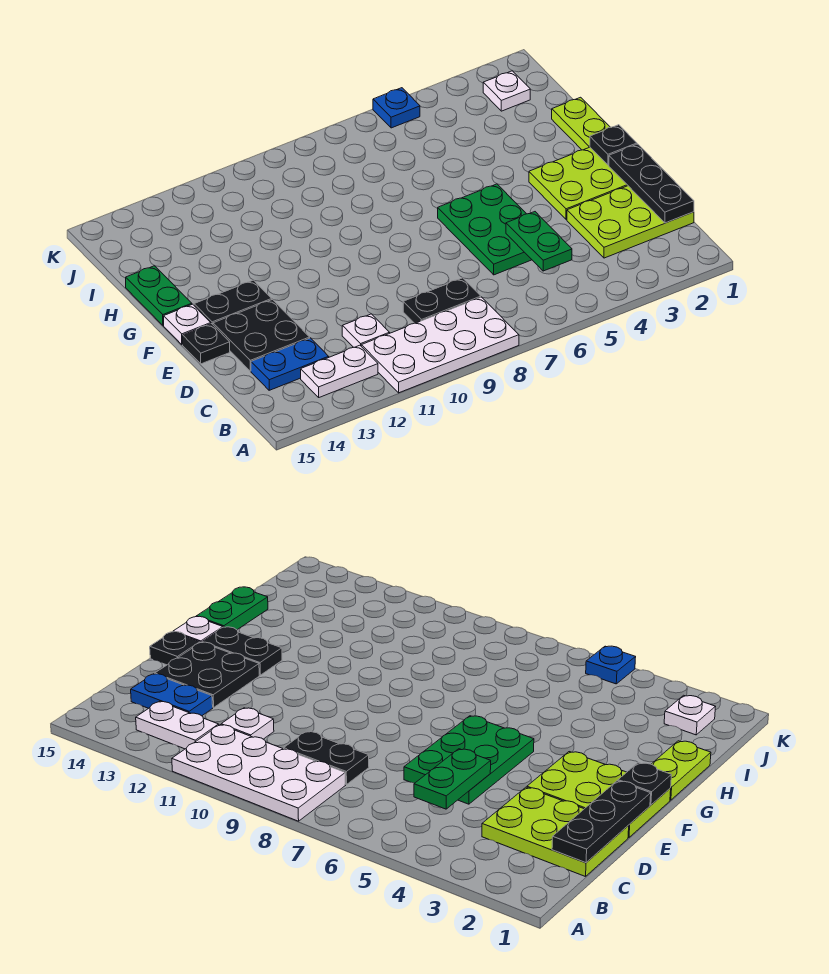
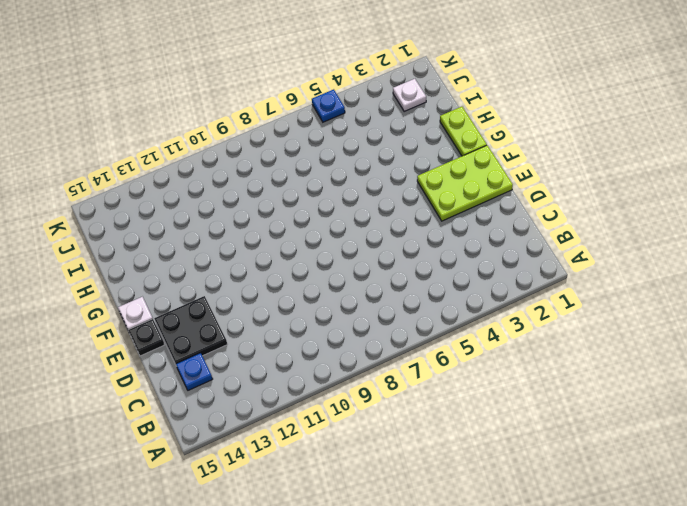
blue 1x1 plate [176,353,213,390] -> blue 1x2 plate [251,338,329,390]
none -> white 2x4 plate [361,297,519,393]
none -> white 1x2 plate [301,345,378,397]
none -> lime 2x3 plate [567,186,694,258]

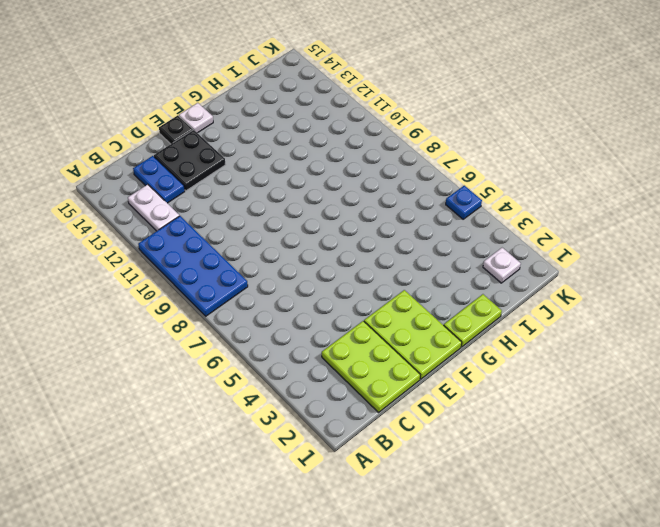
blue 2x4 plate [138,216,248,316] -> white 2x4 plate [361,297,519,393]
none -> black 1x2 plate [403,278,481,323]
none -> white 1x1 plate [342,314,390,347]
none -> green 2x3 plate [438,184,532,275]

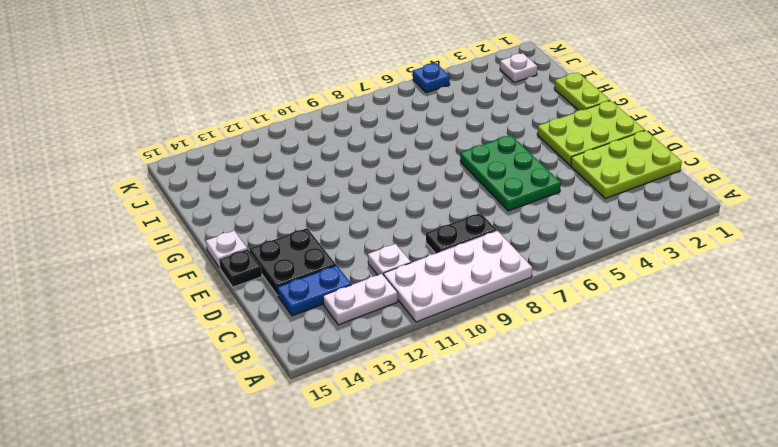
none -> black 1x2 plate [194,280,272,324]
none -> green 1x2 plate [126,266,192,325]
none -> black 1x3 plate [609,144,694,223]

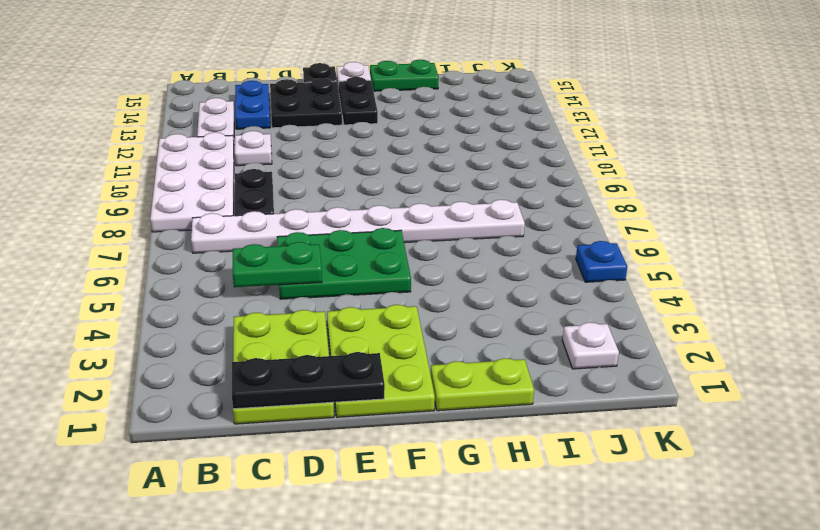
white 1x8 plate [191,200,525,253] -> none
none -> black 1x1 plate [590,125,637,165]

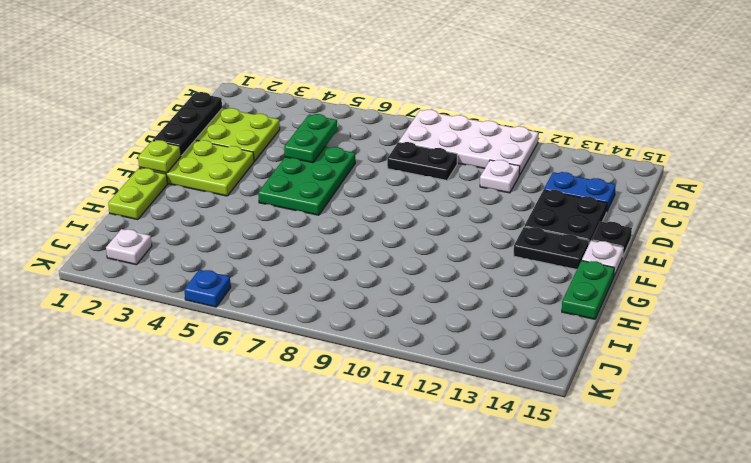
lime 1x1 plate [138,140,181,173] -> black 1x1 plate [590,125,637,165]
none -> white 1x2 plate [301,345,378,397]

